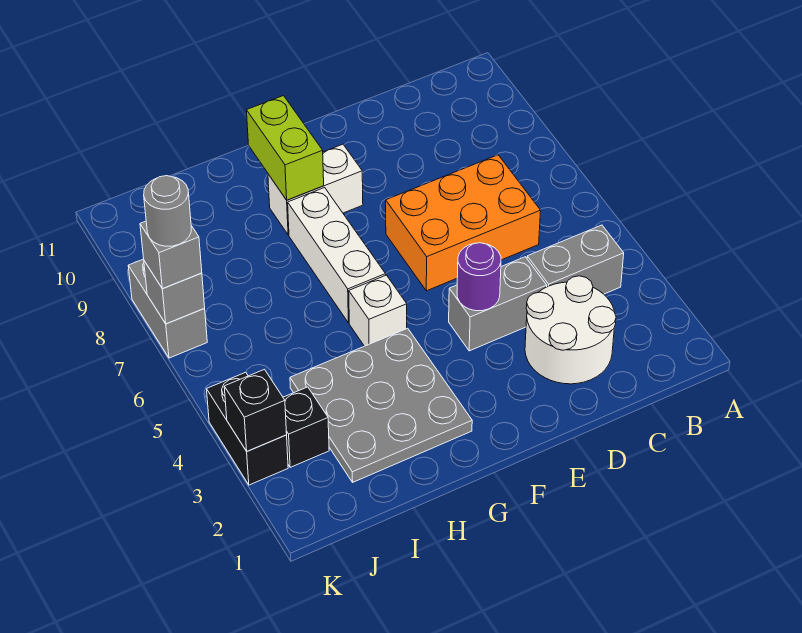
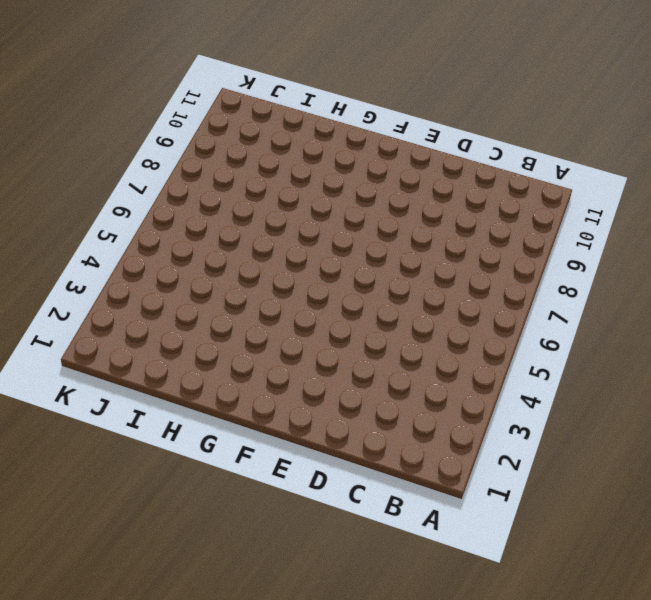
none -> grey 1x2 brick [527,225,624,294]
none -> white 2x2 round brick [525,276,616,384]
none -> orange 2x3 brick [386,155,541,291]

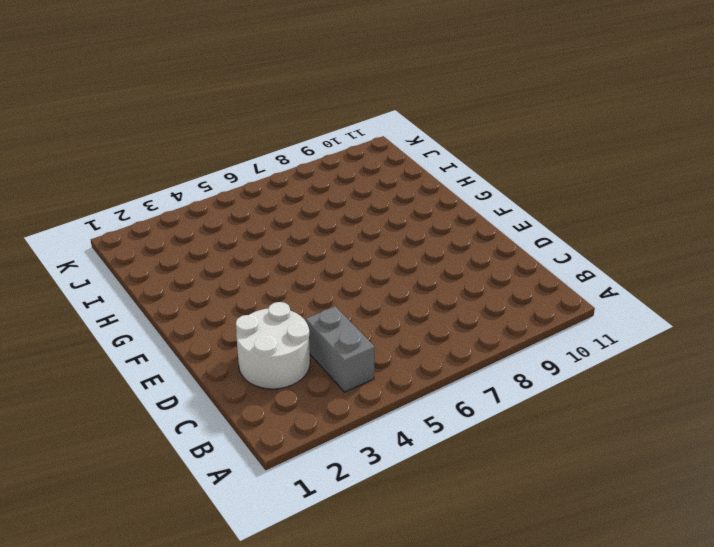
none -> orange 2x3 brick [386,155,541,291]
none -> grey 1x2 brick [449,257,547,351]
none -> white 1x2 brick [268,144,363,235]

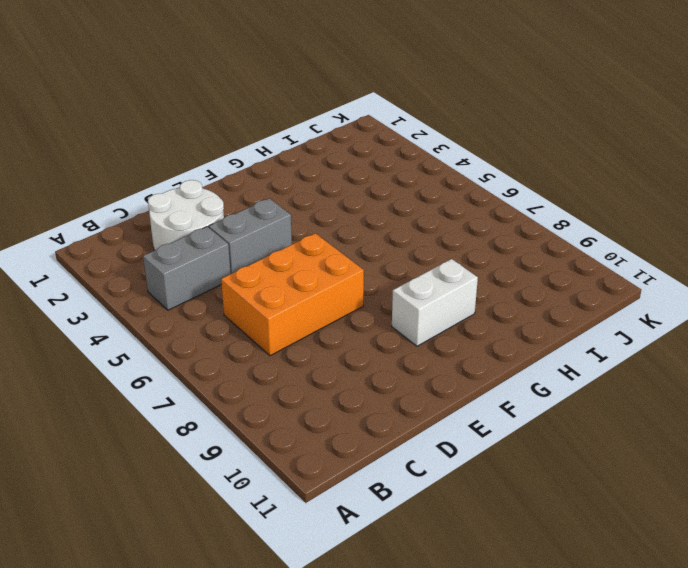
none -> grey 3x3 plate [290,328,472,482]
none -> white 1x1 brick [349,275,407,346]
none -> white 1x3 brick [288,188,386,323]

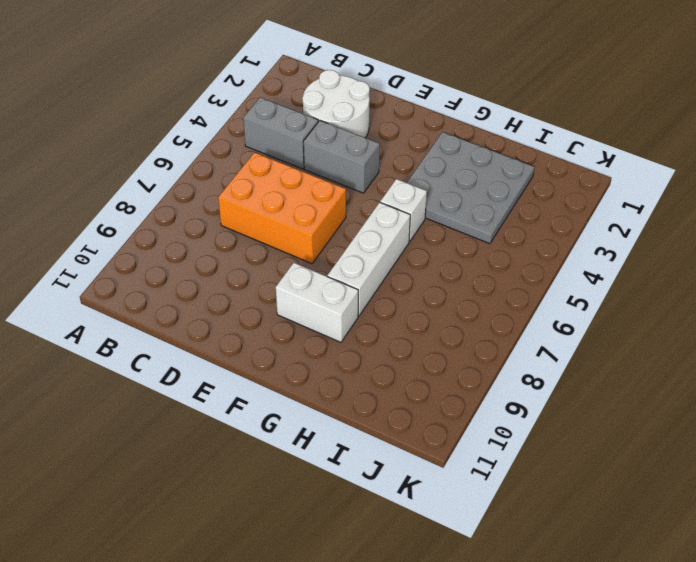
none -> black 1x1 brick [283,387,329,467]
none -> black 1x2 brick [207,372,288,485]
none -> grey 1x2 brick [128,259,207,358]

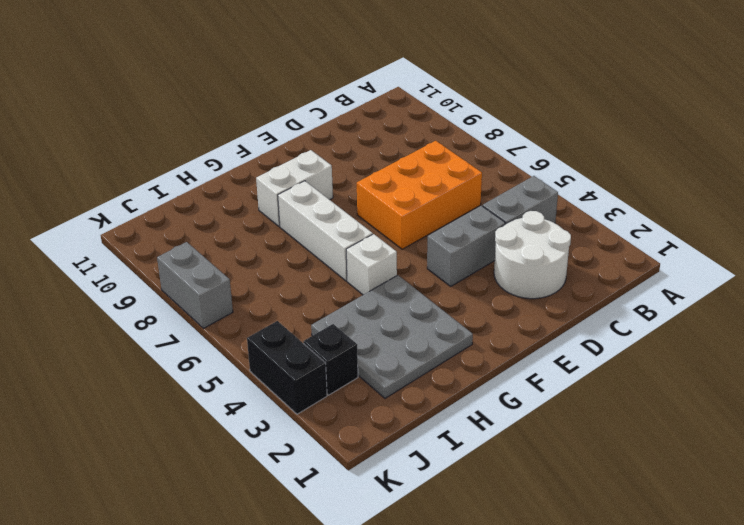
none -> purple 1x1 round brick [457,243,501,311]
none -> lime 1x2 brick [247,96,324,200]
none -> black 1x1 brick [224,369,287,451]

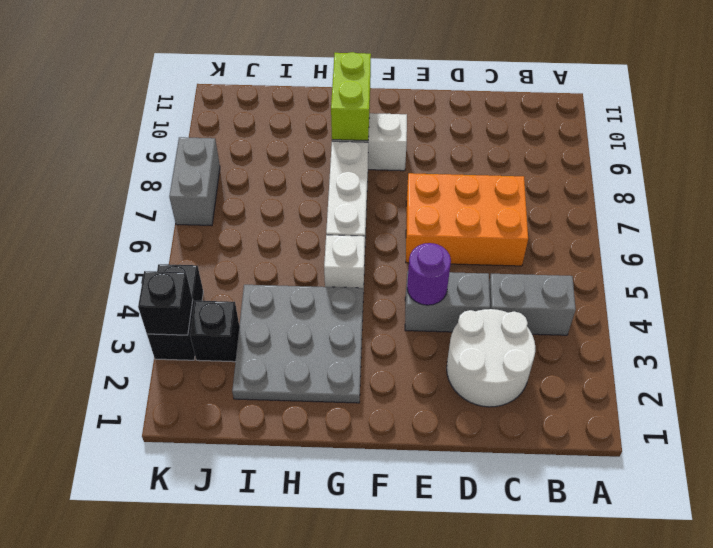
none -> grey 1x1 brick [144,261,205,324]
none -> grey 1x1 brick [140,221,202,289]
none -> grey 1x1 round brick [144,176,191,246]

